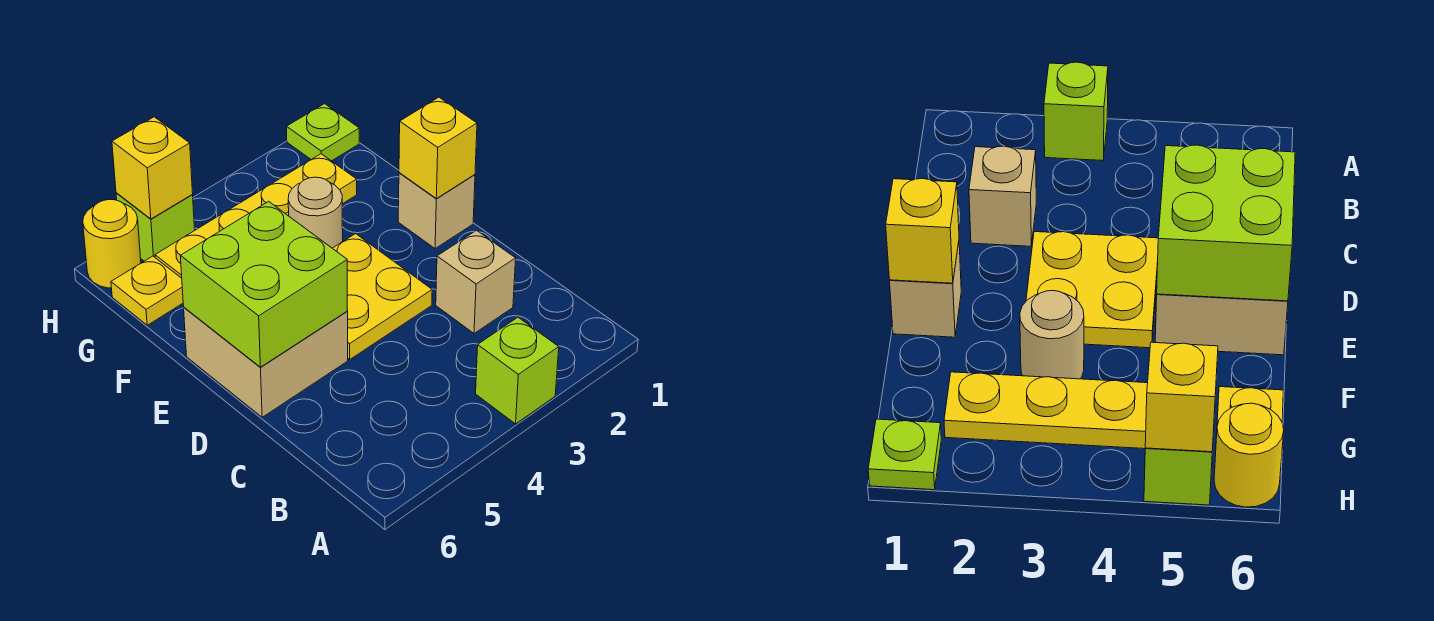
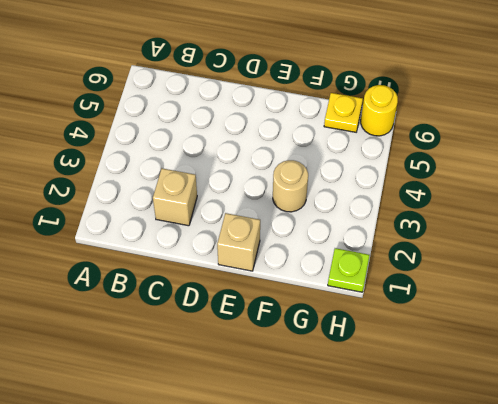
none -> lime 1x1 brick [476,317,559,424]
none -> yellow 2x2 plate [332,234,432,359]
none -> tan 2x2 brick [184,308,348,417]

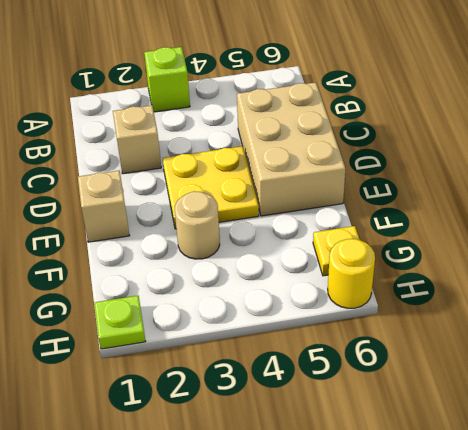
tan 2x3 brick [237,82,345,216] -> tan 2x2 brick [184,308,348,417]
none -> yellow 1x4 plate [155,154,357,278]
none -> lime 1x1 brick [116,193,195,261]
none -> lime 2x2 brick [180,201,348,367]

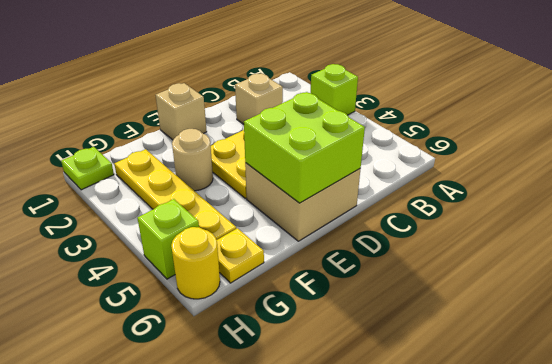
none -> yellow 1x1 brick [399,97,477,199]
none -> yellow 1x1 brick [112,117,193,219]

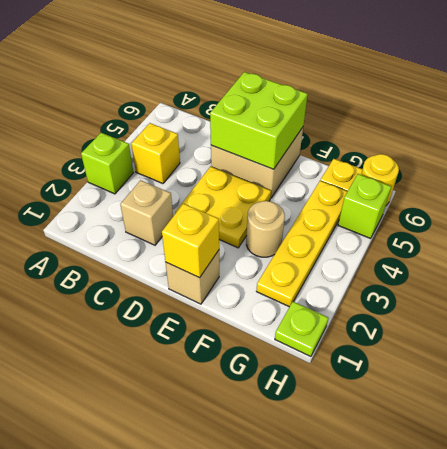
yellow 1x1 brick [131,123,180,184] -> yellow 1x1 brick moved to [112,117,193,219]

